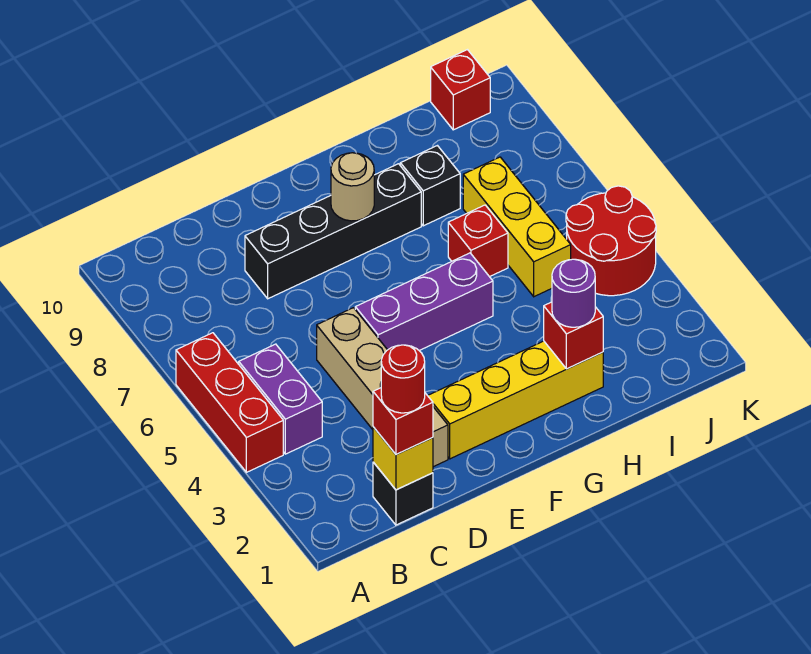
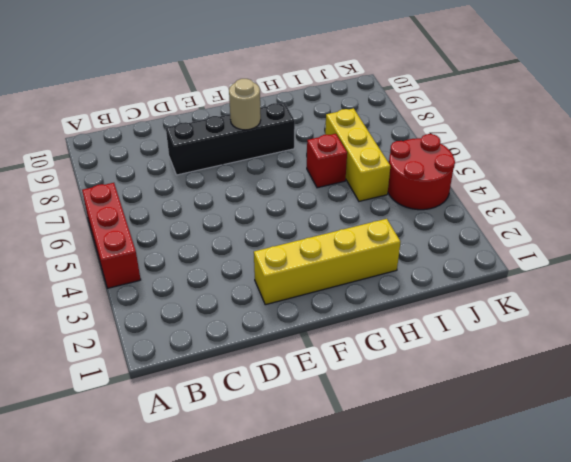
none -> purple 1x2 brick [239,344,322,454]
none -> black 1x1 brick [373,462,433,525]
none -> tan 1x4 brick [317,308,448,467]

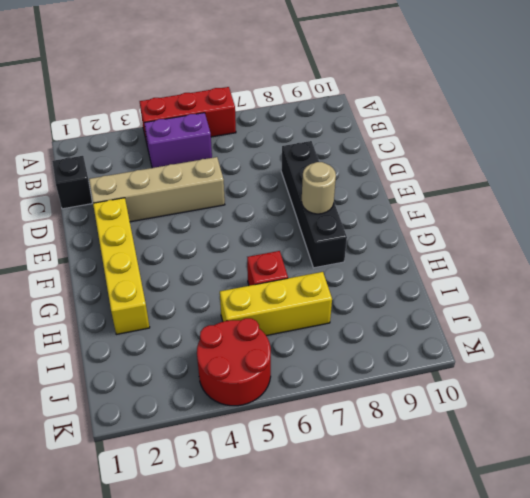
none -> purple 1x3 brick [355,253,493,351]
none -> black 1x1 brick [400,146,460,226]
none -> red 1x1 brick [431,50,490,130]

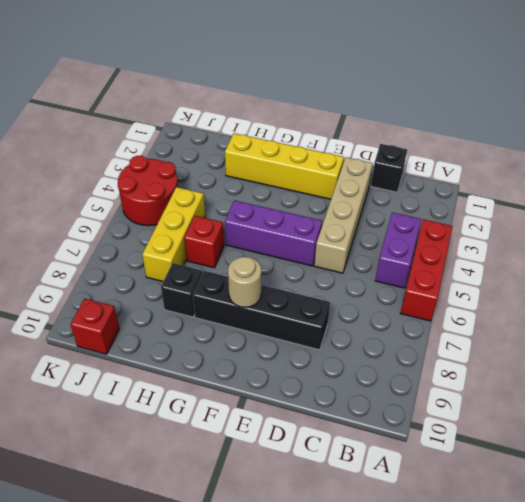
none -> yellow 1x1 brick [373,427,433,490]
none -> red 1x1 brick [544,302,603,369]
none -> red 1x1 brick [373,388,433,455]

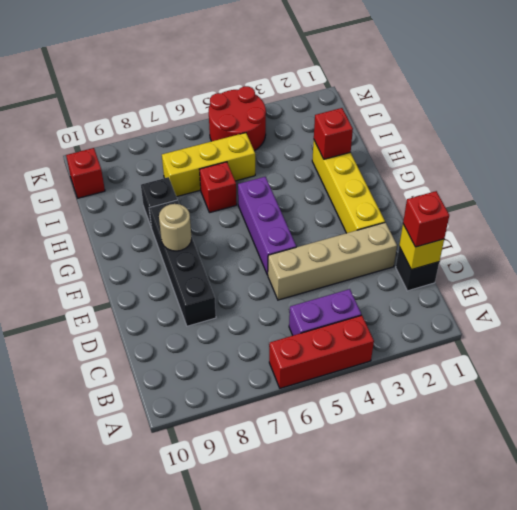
none -> purple 1x1 round brick [552,259,595,327]
none -> red 1x1 round brick [381,345,425,413]

